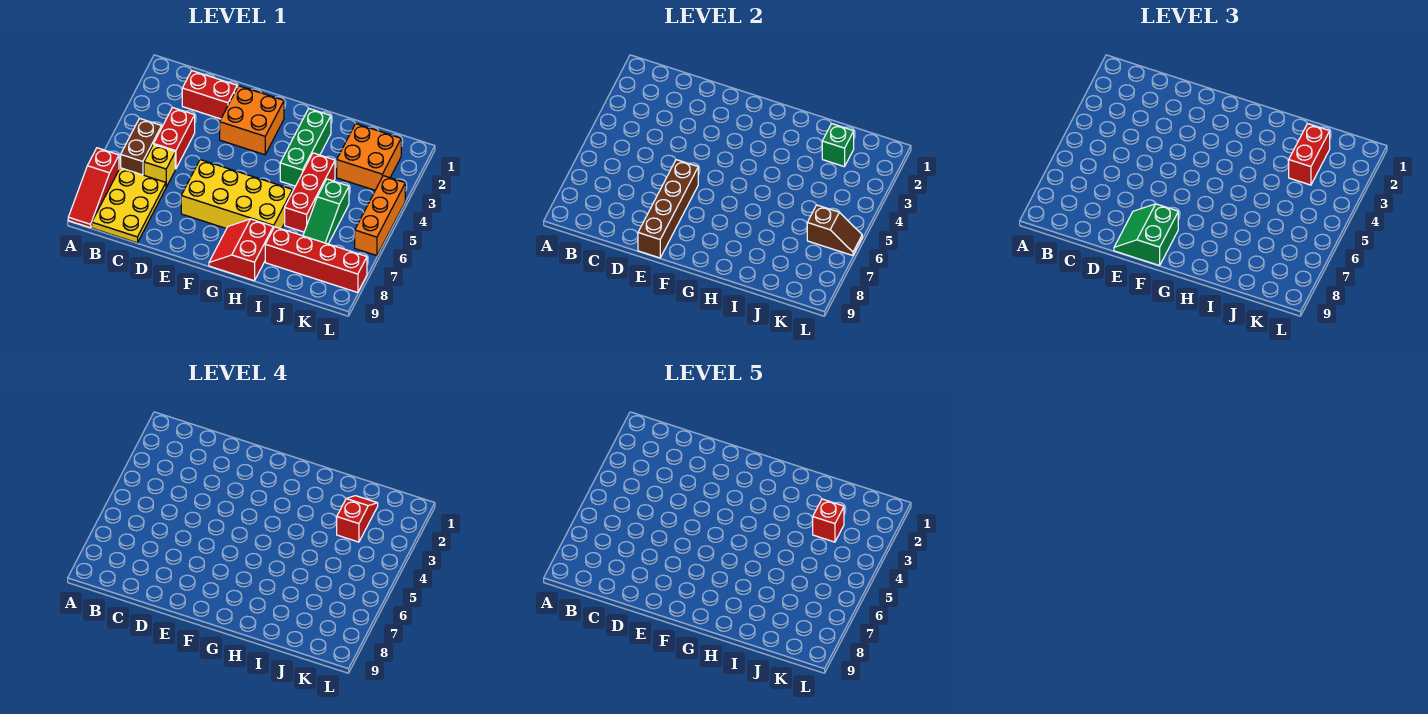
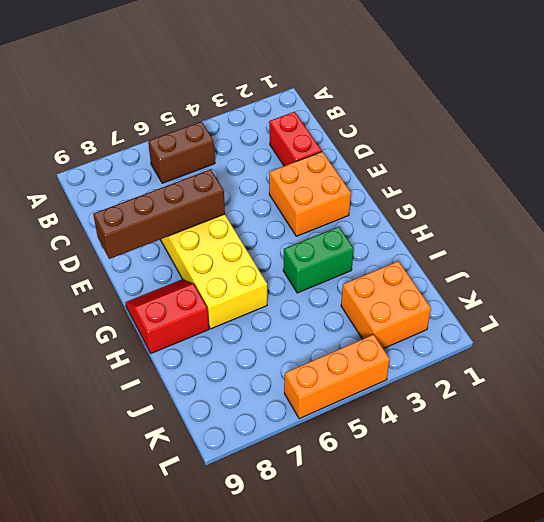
green 1x2 brick [283,227,354,293] -> green 1x3 brick [280,109,331,186]
none -> red 1x3 slope [68,148,119,228]
none -> yellow 2x3 plate [92,168,166,243]
none -> red 1x2 brick [154,107,195,169]

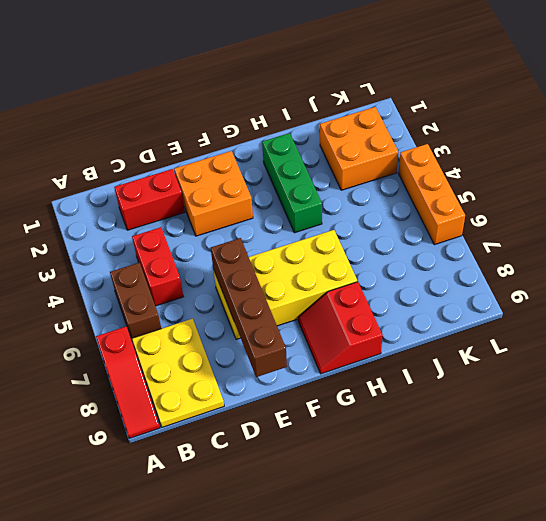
none -> yellow 1x1 brick [144,144,175,187]
none -> red 1x3 brick [285,153,335,232]
none -> red 1x4 brick [265,227,367,293]

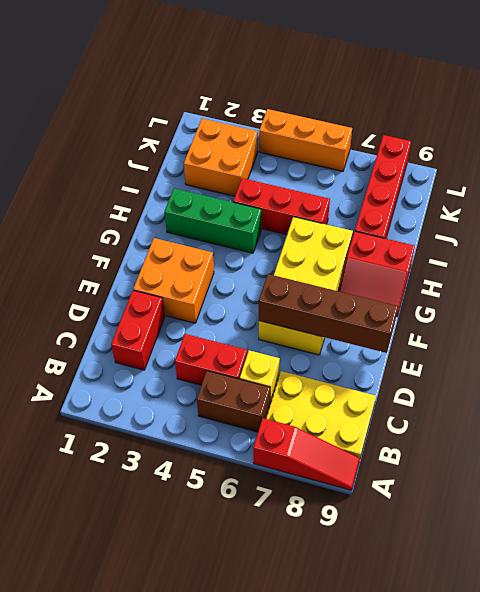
none -> green 1x3 slope [303,179,349,244]
none -> green 1x1 brick [822,124,854,167]
none -> brown 1x2 slope [807,205,862,256]

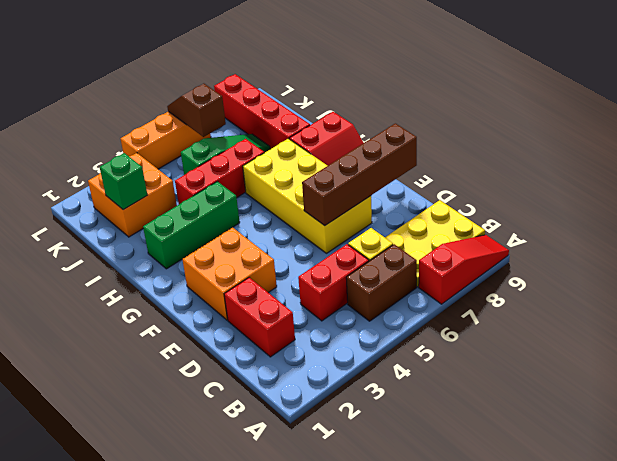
none -> green 2x2 slope [1114,204,1178,266]
none -> red 1x2 brick [1289,124,1330,185]
none -> red 1x2 slope [337,496,378,542]

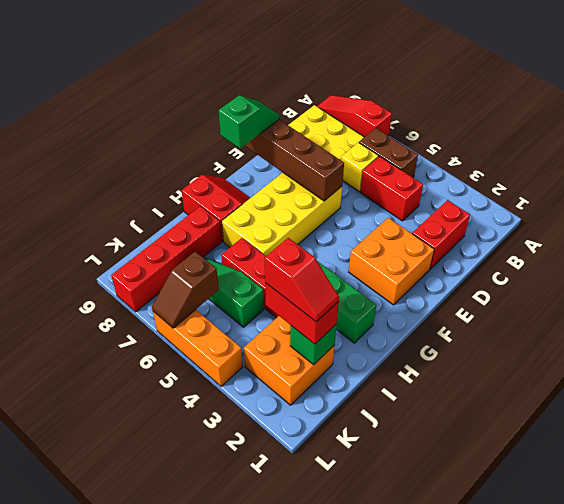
green 1x2 slope [219,95,279,149] -> green 2x2 slope [1114,204,1178,266]
none -> red 1x1 brick [813,499,844,542]

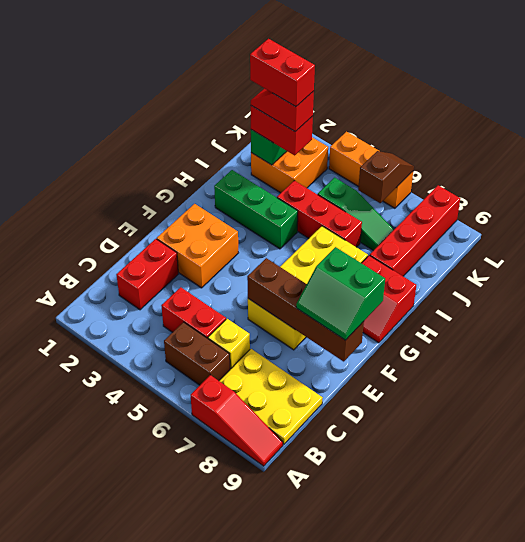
red 1x2 brick [250,39,315,107] -> red 1x1 brick [813,499,844,542]

